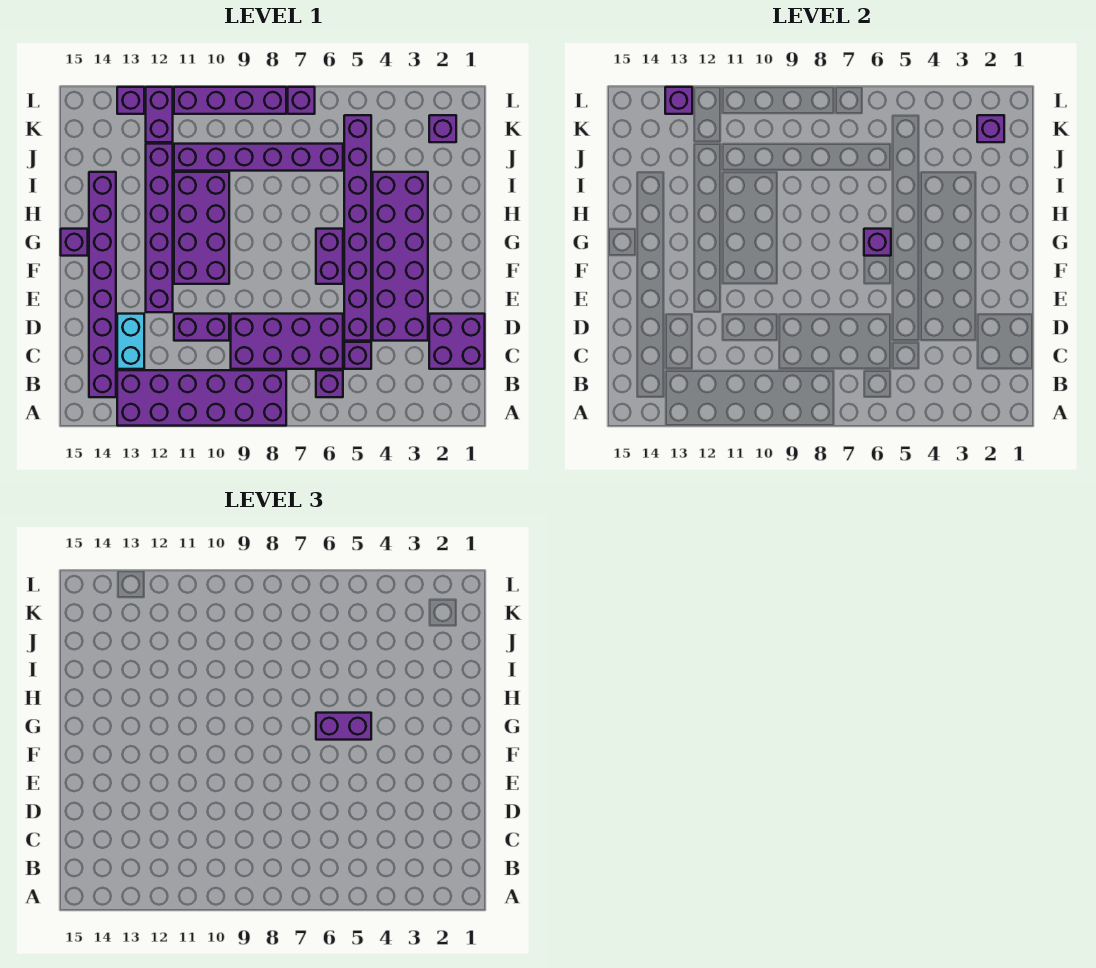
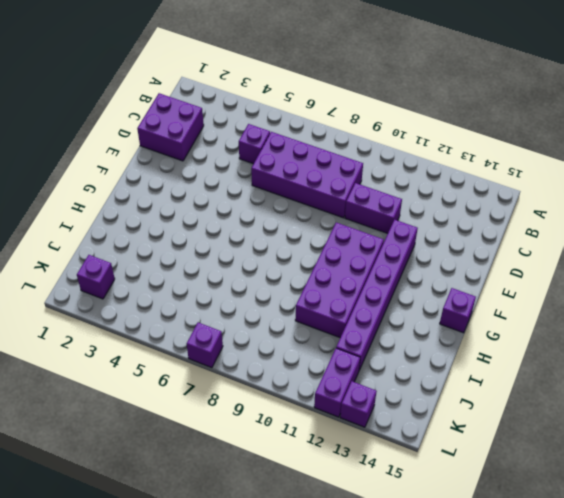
none -> purple 2x6 brick [117,370,286,426]
none -> purple 1x1 brick [316,370,343,397]
none -> purple 1x8 brick [89,172,116,397]

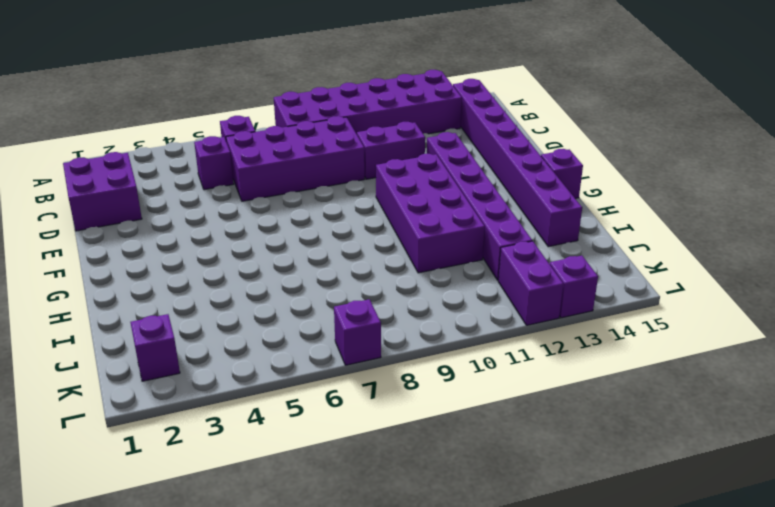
none -> cyan 1x2 brick [117,314,144,369]
none -> purple 2x6 brick [373,172,428,341]
none -> purple 1x8 brick [344,115,371,341]

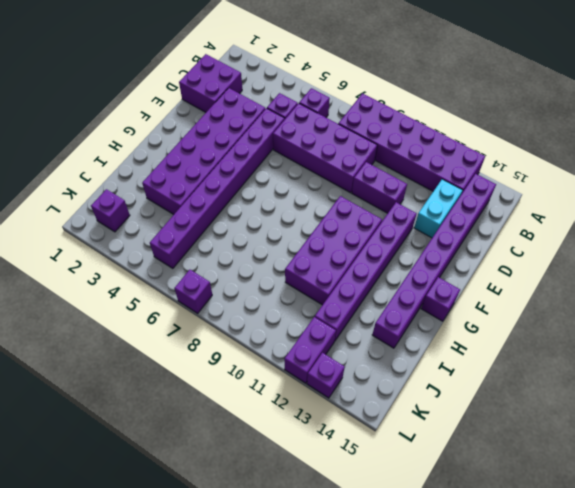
none -> purple 1x2 brick [316,229,343,284]
none -> purple 1x6 brick [174,144,343,171]
none -> purple 1x4 brick [174,87,286,114]

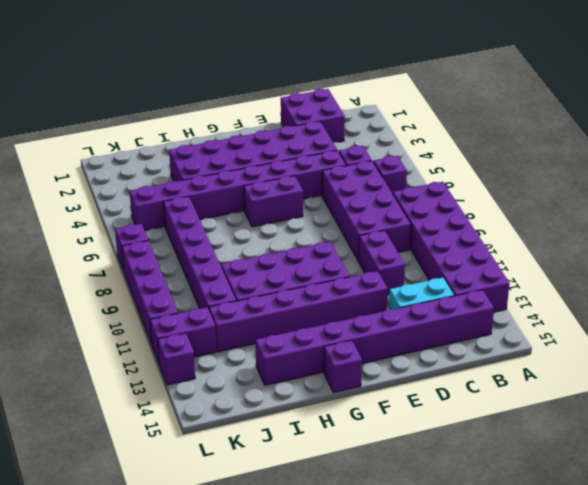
none -> purple 1x1 brick [429,115,456,142]
none -> purple 1x1 brick [864,229,891,256]
none -> purple 1x1 brick [977,115,1004,142]

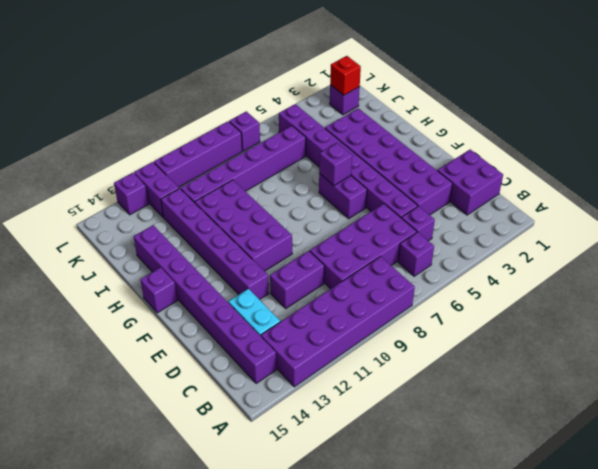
red 1x1 brick [330,56,361,95] -> purple 1x1 brick [977,115,1004,142]
none -> purple 1x1 brick [665,87,692,114]
none -> purple 1x2 brick [316,713,371,740]

